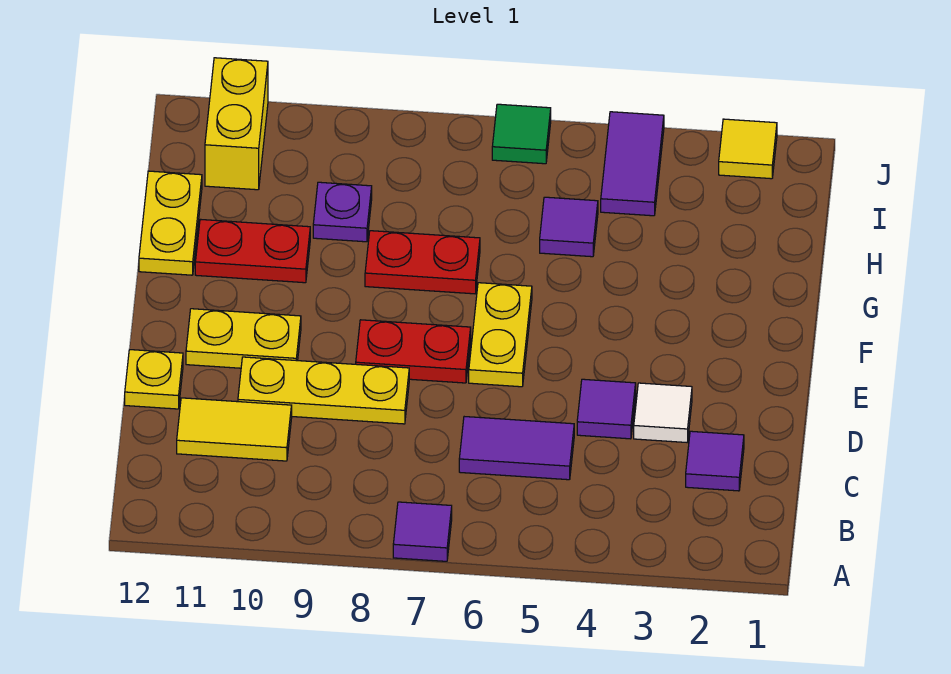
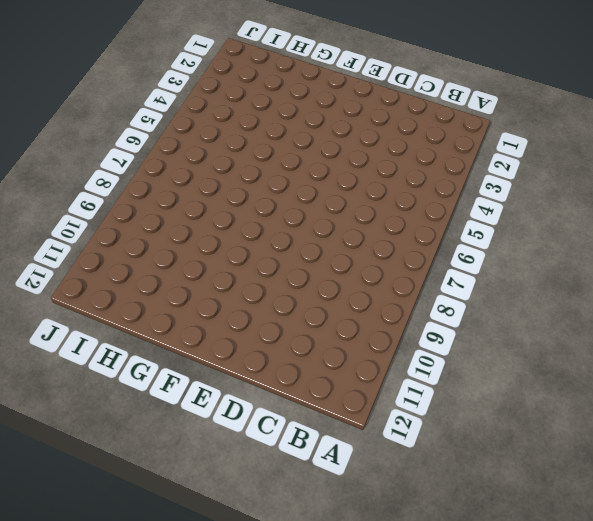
none -> purple 1x1 tile [393,502,452,561]
none -> purple 1x1 tile [686,431,744,491]
none -> purple 1x2 tile [459,417,574,480]

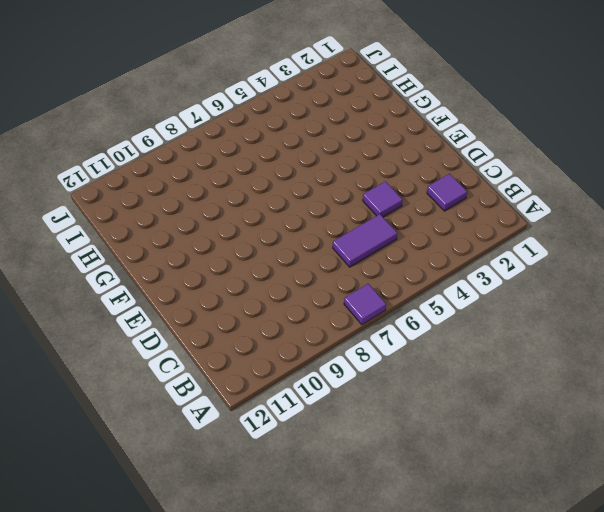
none -> yellow 1x2 tile [177,398,292,461]
none -> white 1x1 tile [634,383,692,442]
none -> yellow 1x3 plate [238,357,409,424]

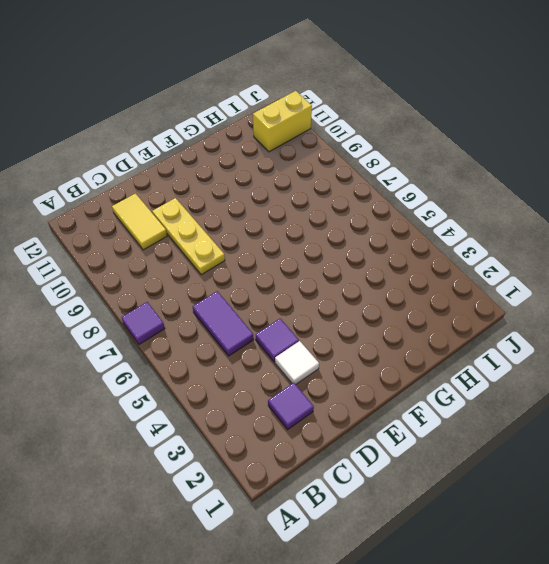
none -> yellow 1x1 plate [125,350,183,409]
none -> yellow 1x2 plate [469,283,532,387]
none -> red 1x2 plate [356,320,471,383]

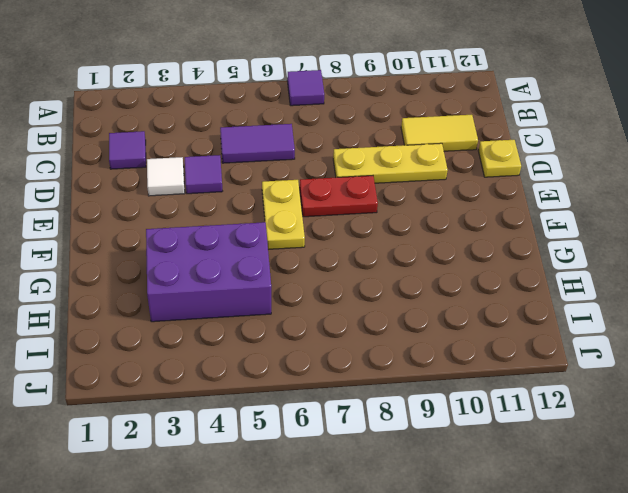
purple 2x3 brick [146,222,271,322] -> purple 1x1 tile [540,197,598,257]
none -> yellow 1x2 plate [186,309,301,368]
none -> red 1x2 plate [365,231,480,294]
none -> red 1x2 plate [195,219,310,283]

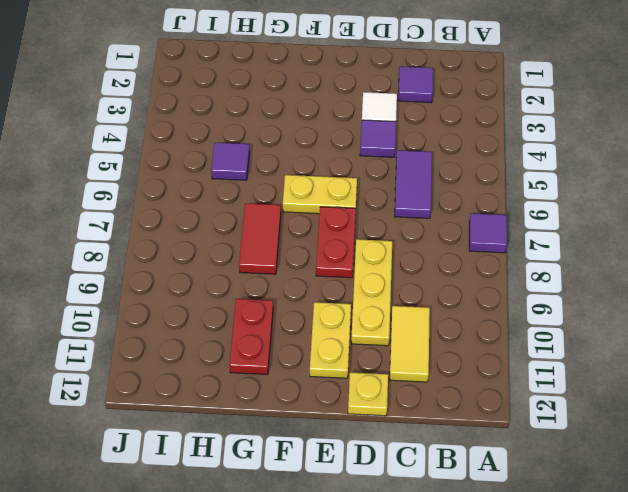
red 1x2 tile [239,203,281,274] -> red 1x2 plate [365,231,480,294]
none -> yellow 1x2 plate [139,171,202,275]
none -> purple 1x1 plate [313,182,372,242]
none -> purple 1x2 tile [601,112,664,216]

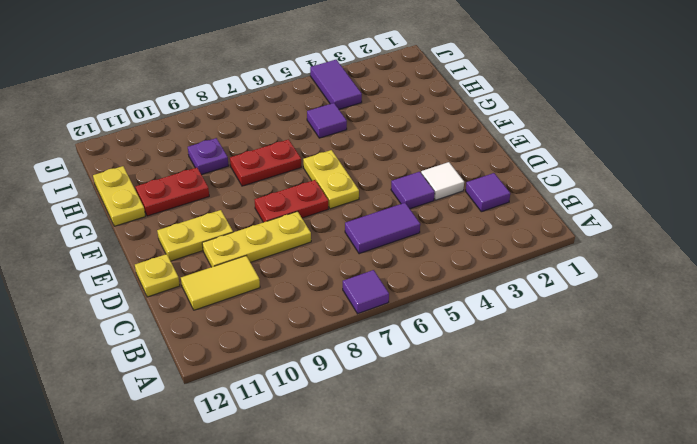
none -> yellow 1x2 brick [205,58,268,190]
none -> yellow 1x1 tile [719,119,777,179]
none -> green 1x1 tile [492,104,551,164]

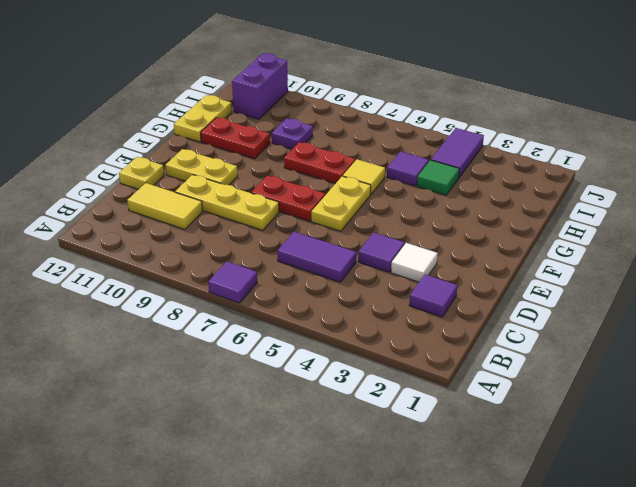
yellow 1x1 tile [343,159,385,194] -> yellow 1x1 tile moved to [719,119,777,179]
green 1x1 tile [417,160,459,195] -> green 1x1 tile moved to [492,104,551,164]
purple 1x2 brick [232,53,288,119] -> yellow 1x2 brick [205,58,268,190]

